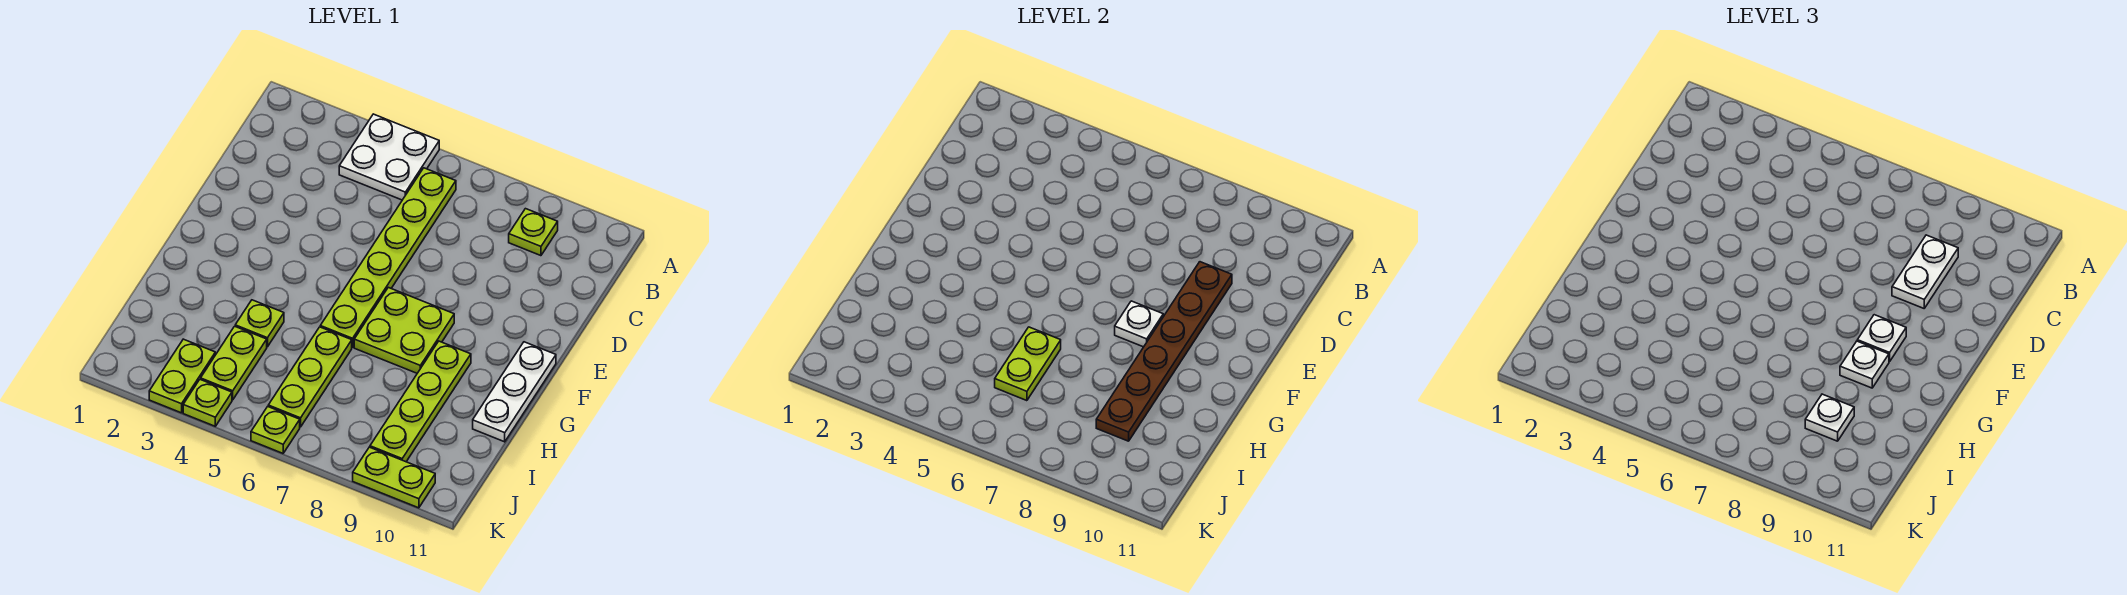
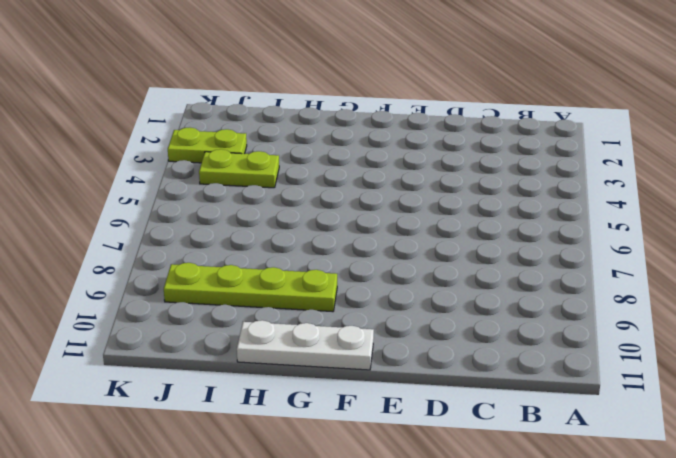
none -> white 2x2 plate [339,114,439,200]
none -> lime 1x6 plate [320,168,456,347]
none -> lime 1x1 plate [509,209,558,256]

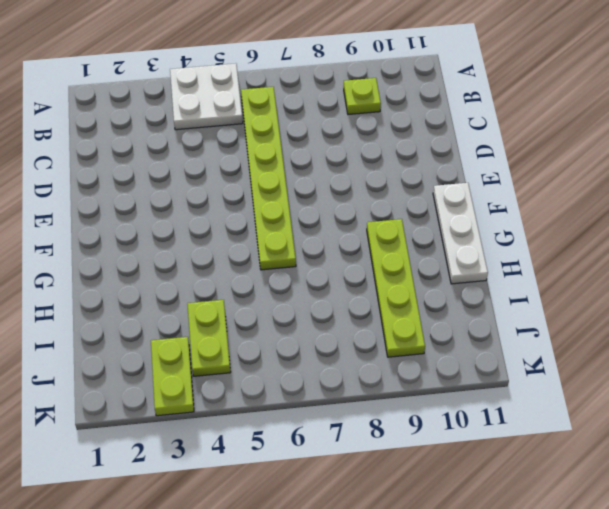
none -> lime 2x2 plate [354,287,454,373]
none -> lime 1x1 plate [235,300,284,347]
none -> lime 1x3 plate [268,327,352,427]

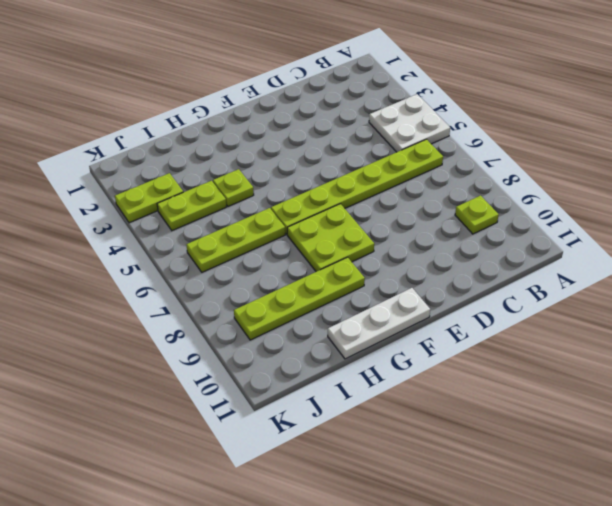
none -> lime 1x1 plate [183,379,232,426]
none -> lime 1x1 plate [251,407,300,453]
none -> lime 1x2 plate [353,447,435,508]

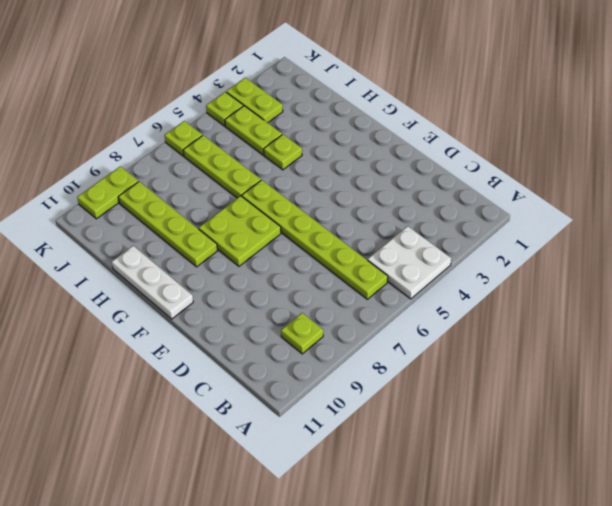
none -> brown 1x6 plate [1096,262,1232,441]
none -> white 1x1 plate [1115,301,1163,347]
none -> lime 1x2 plate [995,327,1061,401]

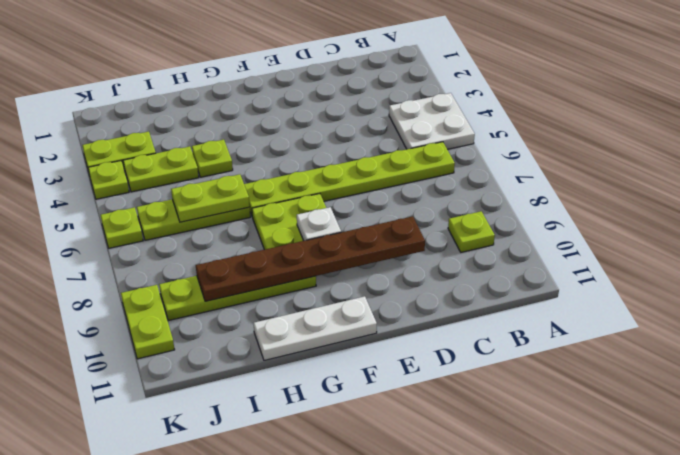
none -> white 1x2 plate [1892,235,1958,308]
none -> white 1x1 plate [1857,315,1906,362]
none -> white 1x1 plate [1840,341,1889,388]

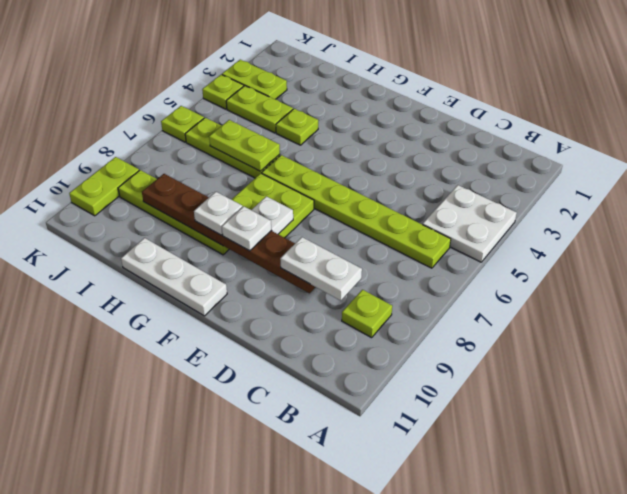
none -> white 1x1 plate [1805,394,1854,441]

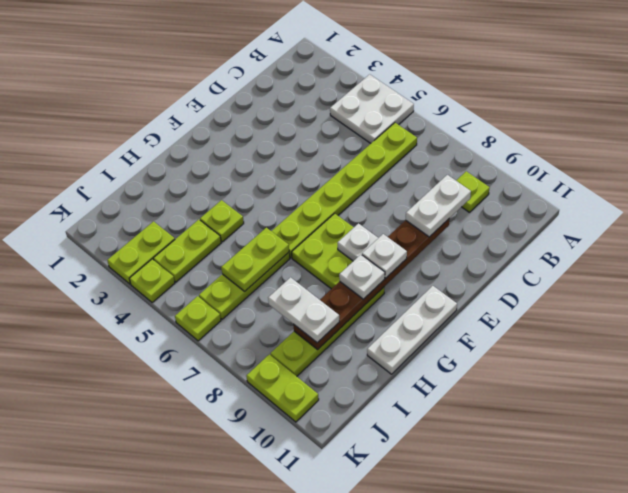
white 1x2 plate [268,277,339,343] -> white 1x1 plate [1805,394,1854,441]

